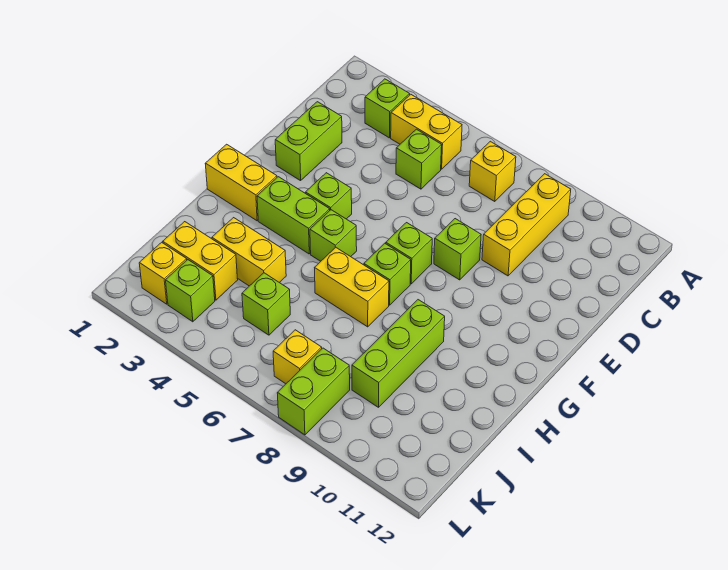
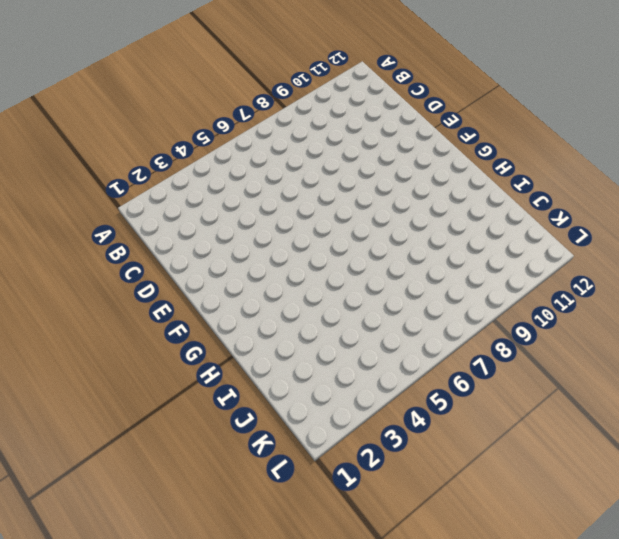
none -> lime 1x1 brick [365,79,410,138]
none -> yellow 1x2 brick [391,94,462,169]
none -> yellow 1x1 brick [469,141,516,201]

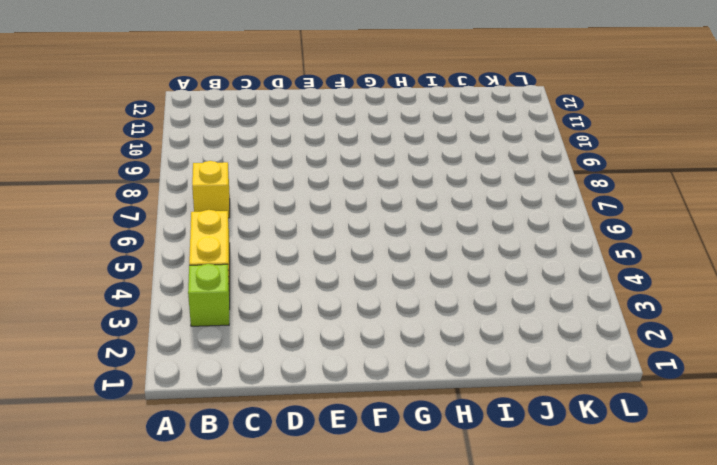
none -> yellow 1x3 brick [482,174,571,276]
none -> lime 1x1 brick [396,129,442,189]
none -> lime 1x2 brick [275,102,342,181]

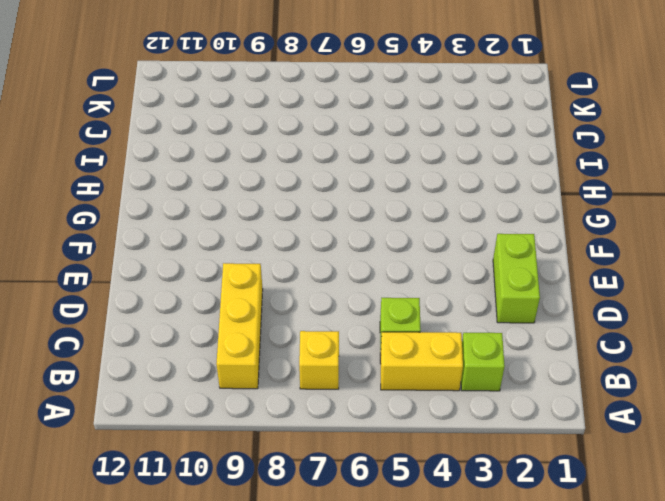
none -> lime 1x1 brick [434,219,481,280]
none -> lime 1x1 brick [306,173,352,219]
none -> lime 1x1 brick [386,223,432,284]

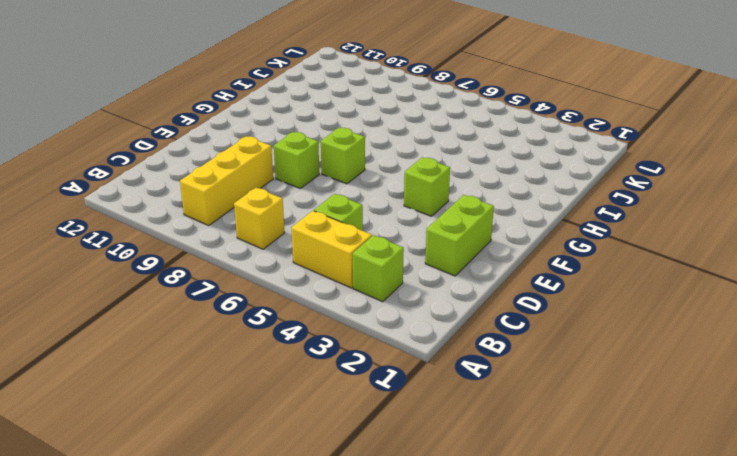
none -> yellow 1x2 brick [205,144,277,221]
none -> lime 1x2 brick [257,177,330,254]
none -> lime 1x1 brick [310,210,357,261]

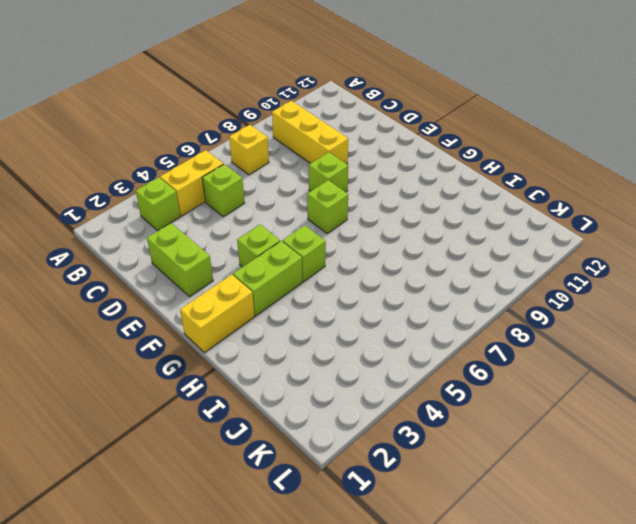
none -> lime 1x1 brick [364,243,411,305]
none -> yellow 1x2 brick [315,247,389,327]
none -> lime 1x3 brick [352,300,445,407]

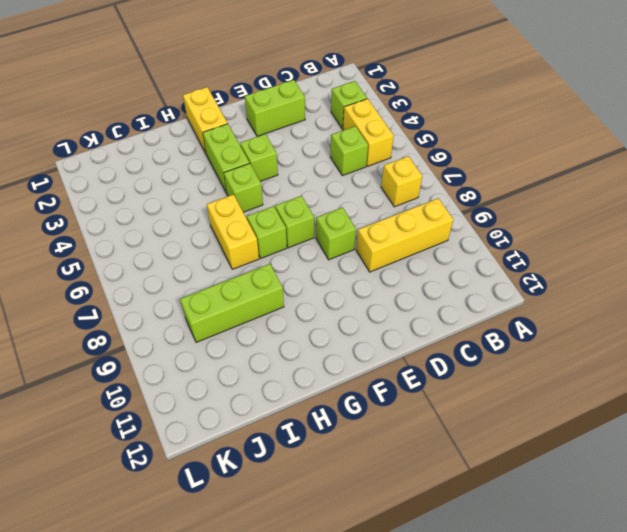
none -> yellow 1x2 brick [212,218,286,286]
none -> yellow 1x2 brick [163,222,238,300]
none -> lime 1x1 brick [242,273,290,335]

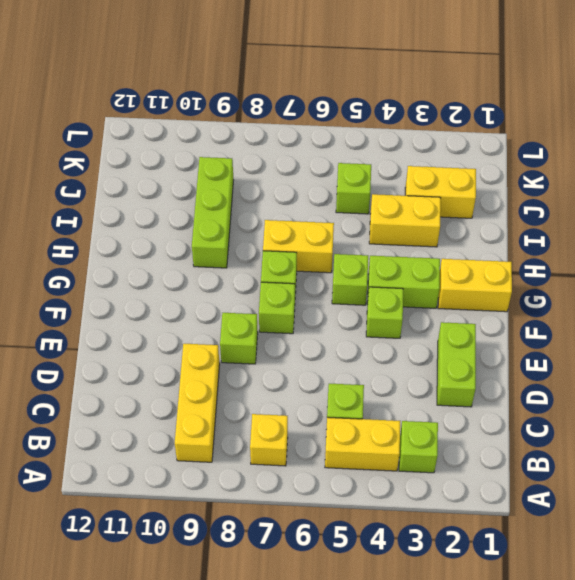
none -> yellow 1x1 brick [139,242,187,304]
none -> lime 1x1 brick [166,260,215,322]
none -> yellow 1x1 brick [273,330,322,384]

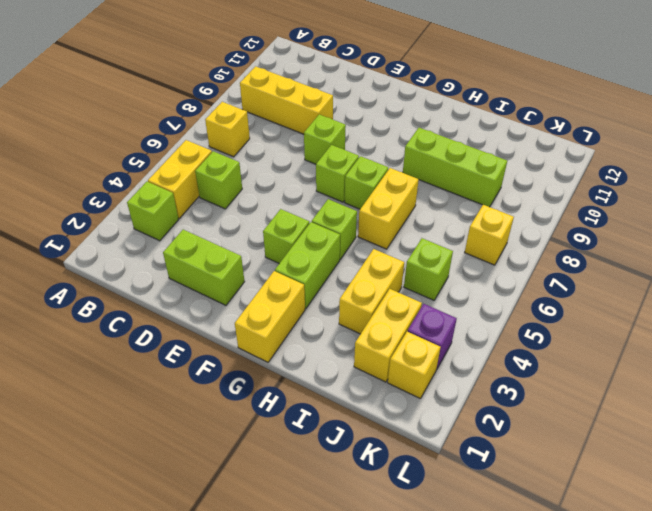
purple 1x1 brick [408,304,457,368] -> lime 1x1 brick [166,260,215,322]
none -> lime 1x2 brick [277,348,350,435]

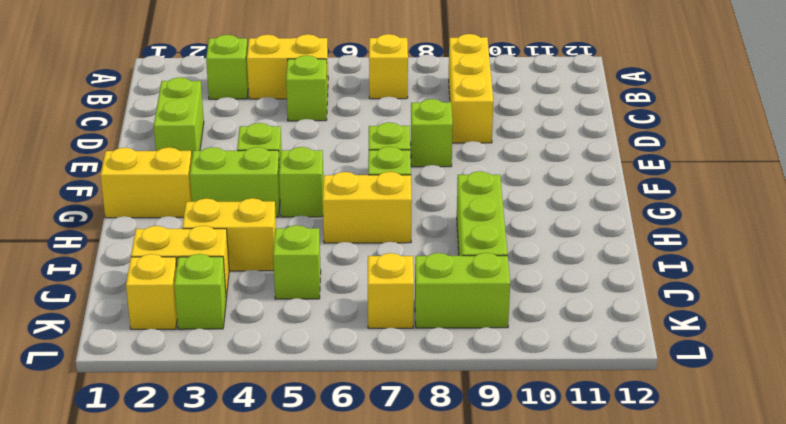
lime 1x2 brick [415,253,510,328] -> lime 1x2 brick turned to [277,348,350,435]

